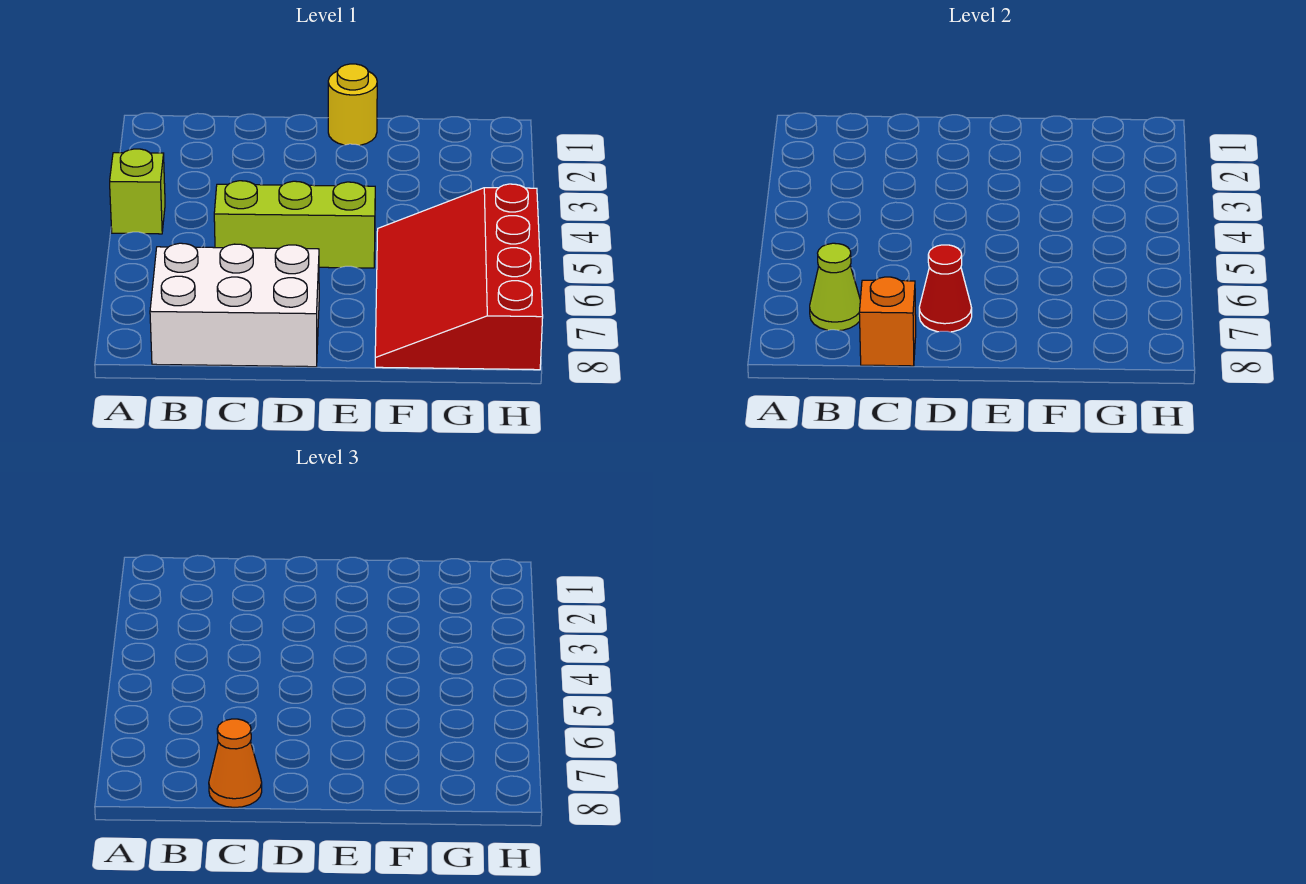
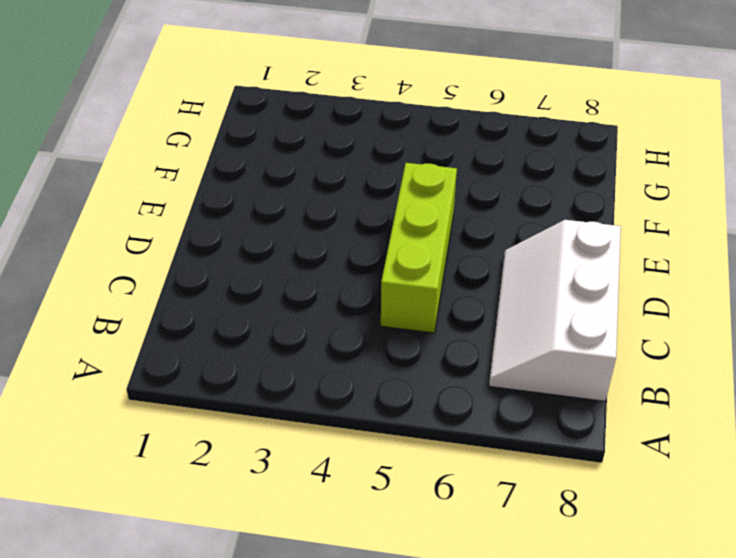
white 2x3 slope [489,220,621,401] -> white 2x3 brick [150,243,319,367]
none -> lime 1x1 brick [110,149,165,234]
none -> yellow 1x1 round brick [328,64,377,145]

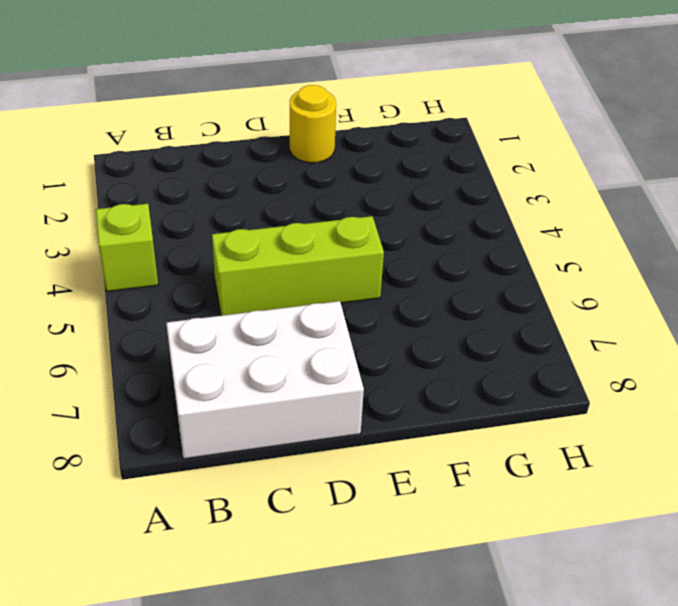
none -> red 3x4 slope [375,184,543,370]
none -> lime 1x1 cone [810,243,860,331]

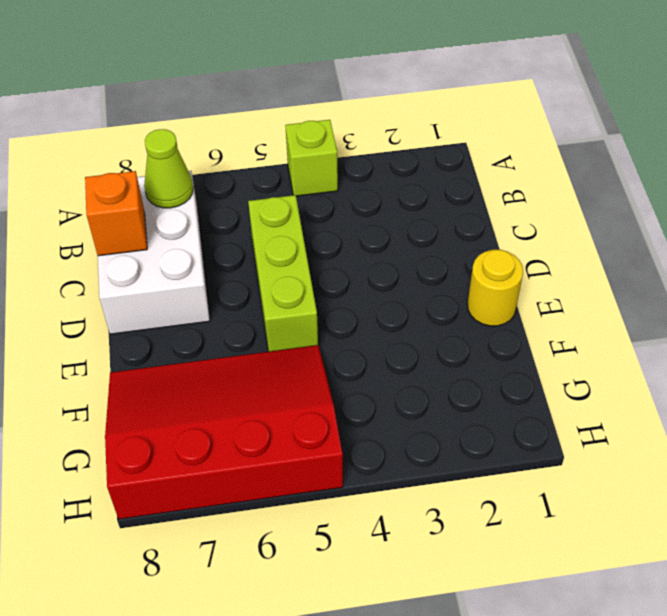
none -> red 1x1 cone [919,245,972,332]
none -> orange 1x1 cone [209,719,262,808]

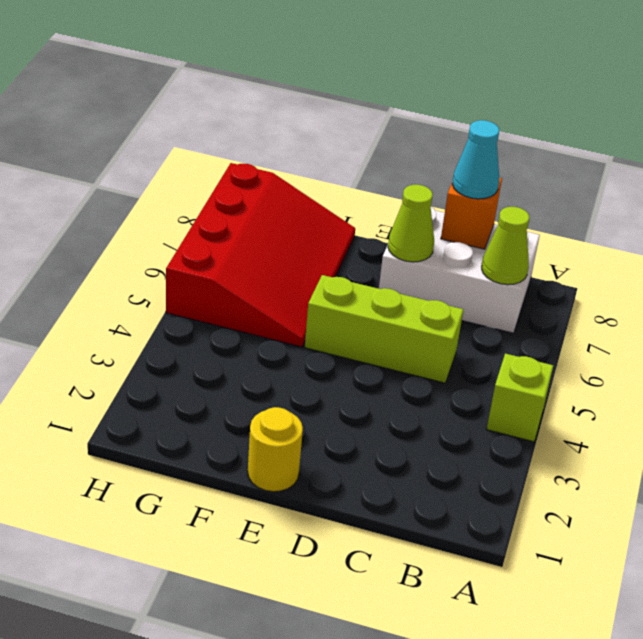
cyan 1x1 cone [453,120,499,199] -> orange 1x1 cone [209,719,262,808]
lime 1x1 cone [388,185,434,262] -> red 1x1 cone [919,245,972,332]

